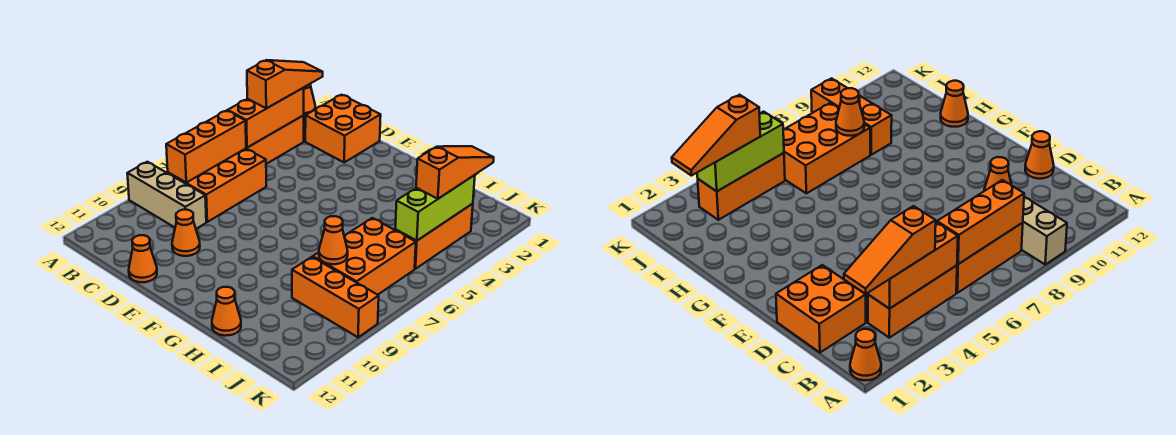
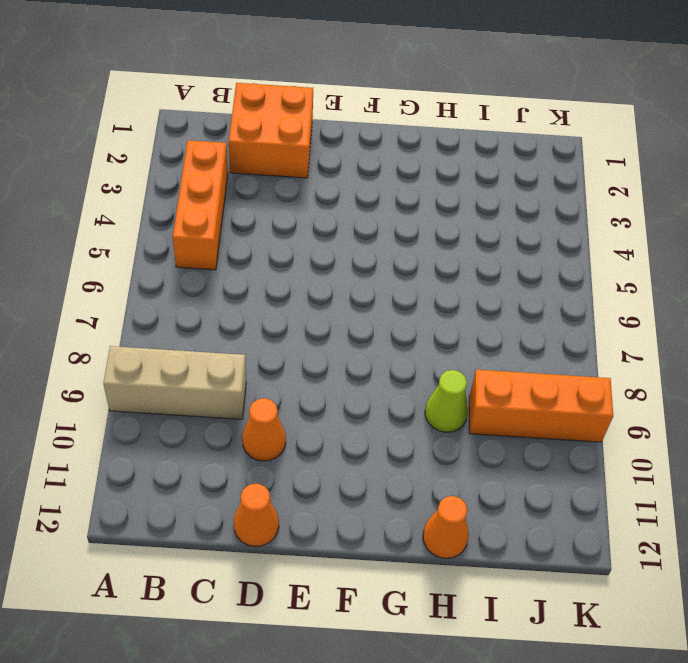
lime 1x1 cone [425,370,468,432] -> none
none -> orange 1x1 cone [303,84,315,118]
none -> orange 2x3 brick [168,149,266,222]
none -> orange 2x3 brick [313,218,416,295]

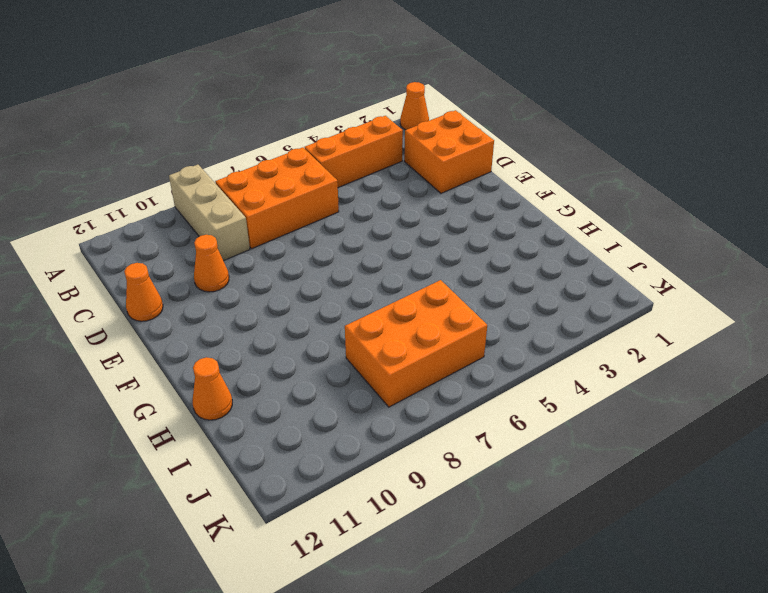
none -> orange 1x3 brick [292,257,379,337]
none -> orange 1x3 brick [395,204,473,269]
none -> orange 1x3 brick [228,88,304,148]

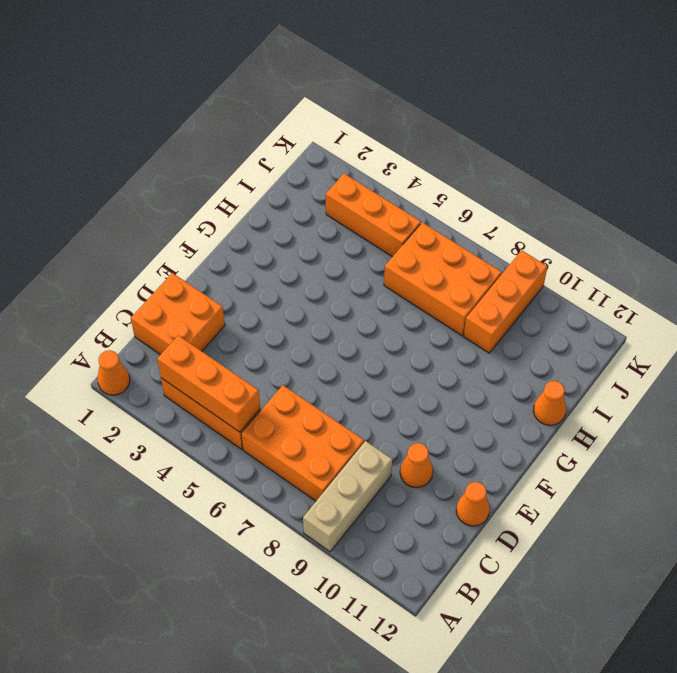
none -> orange 1x3 brick [166,110,246,182]
none -> orange 1x1 cone [319,216,348,264]
none -> lime 1x3 brick [395,175,475,241]

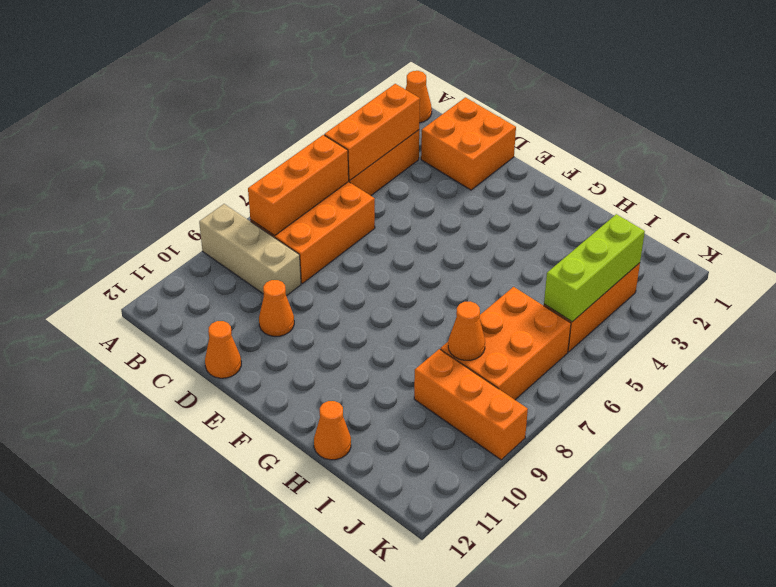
none -> orange 1x3 slope [247,60,323,108]
none -> orange 1x3 slope [416,146,494,199]

